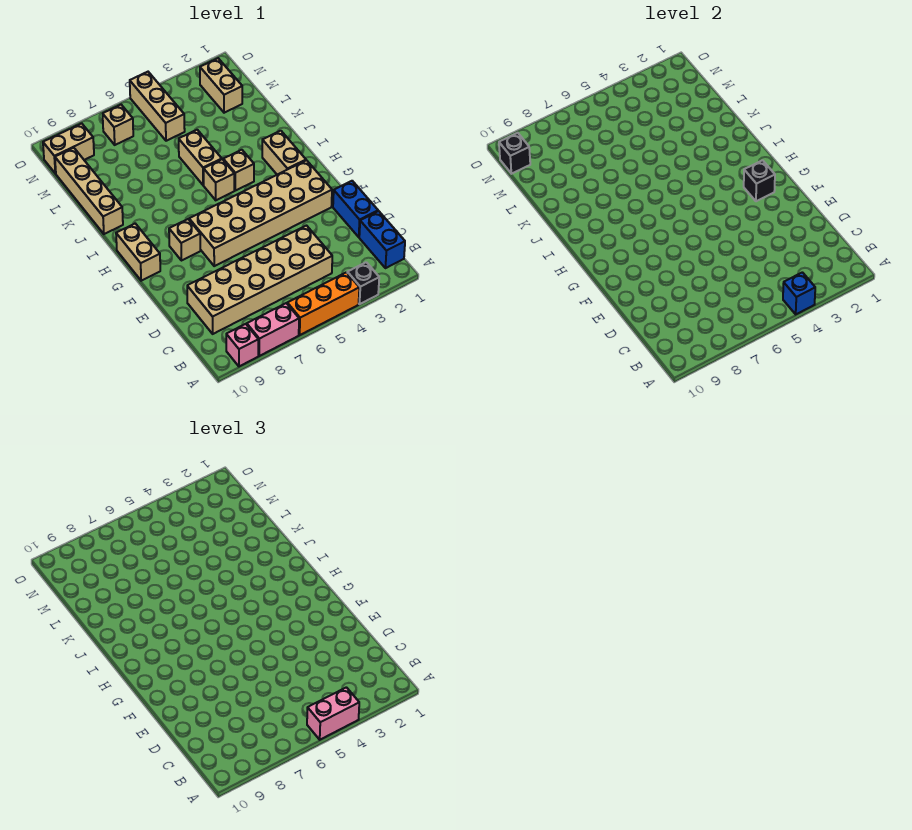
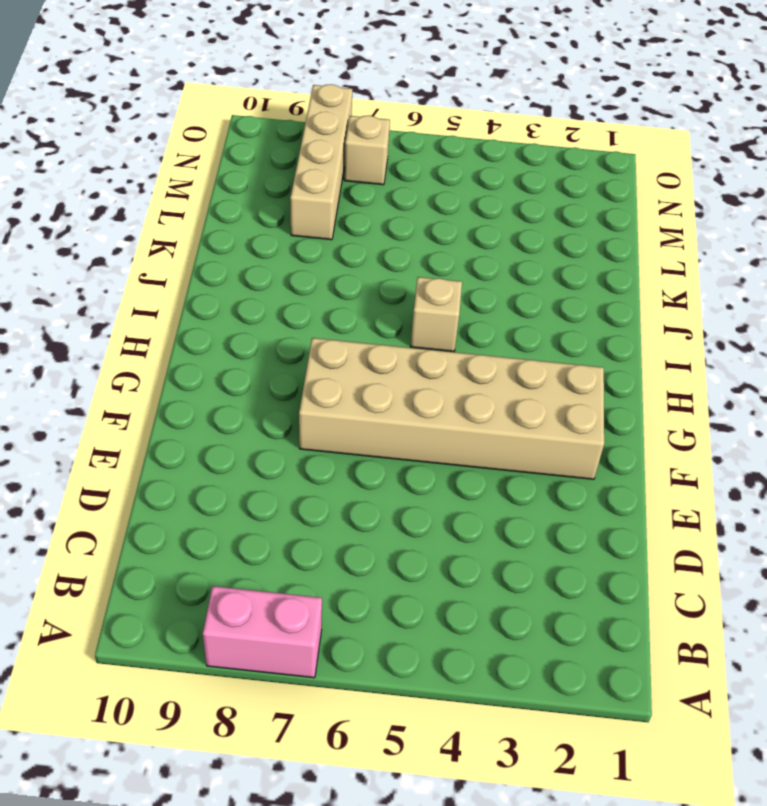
tan 1x4 brick [290,84,352,240] -> tan 1x4 brick moved to [55,148,123,234]
none -> black 1x1 brick [347,262,379,304]
none -> orange 1x3 brick [287,272,359,335]
none -> pink 1x1 brick [226,324,258,366]

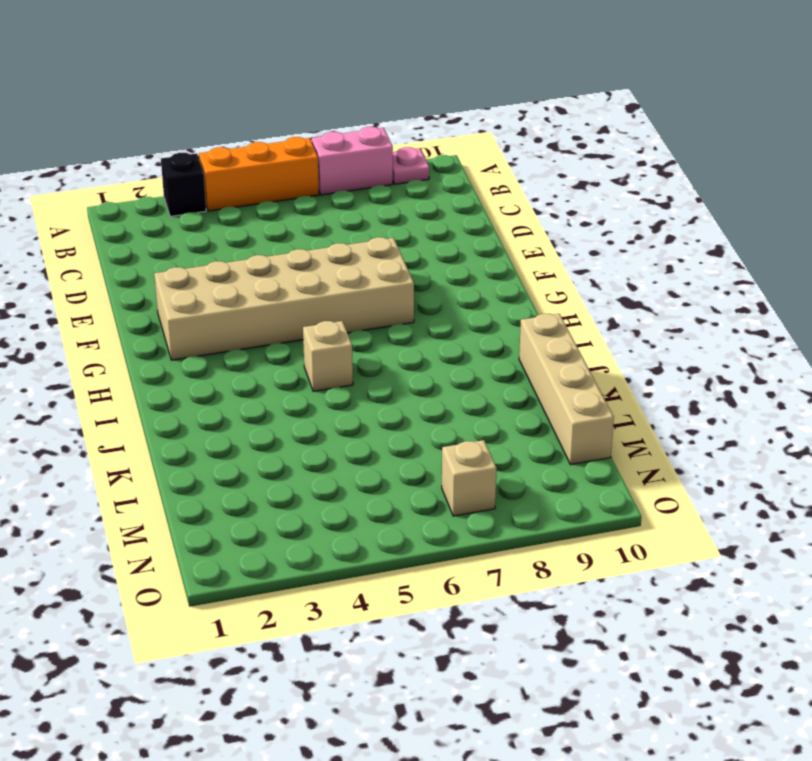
pink 1x1 plate [393,147,429,184] -> pink 1x1 brick [226,324,258,366]
none -> blue 1x2 brick [359,211,405,268]
none -> tan 2x6 brick [187,226,332,334]
none -> blue 1x2 brick [333,181,378,237]

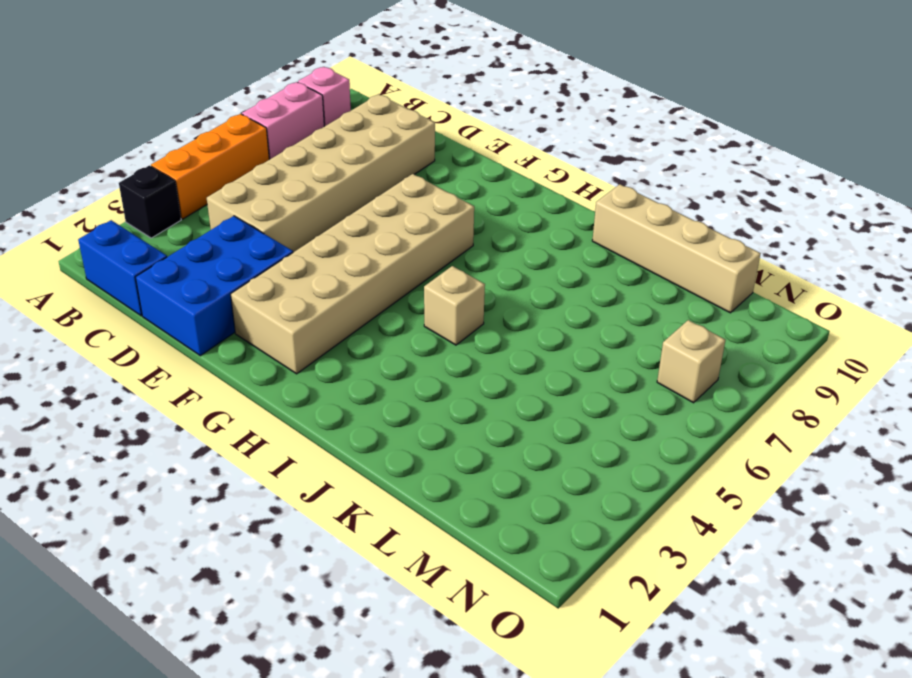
blue 2x3 brick [135,216,293,356] -> blue 1x2 brick [333,181,378,237]
none -> tan 1x1 brick [169,219,200,261]
none -> tan 1x2 brick [116,224,160,281]
none -> tan 1x2 brick [262,131,306,175]

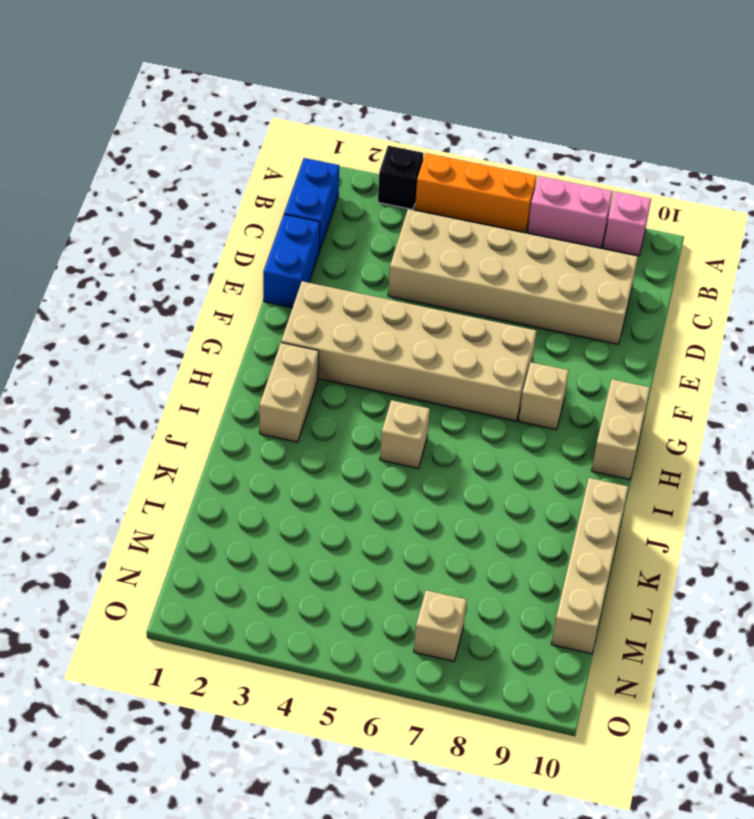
none -> tan 1x1 brick [223,150,254,191]
none -> tan 1x2 brick [179,130,222,185]
none -> tan 1x2 brick [200,58,242,113]

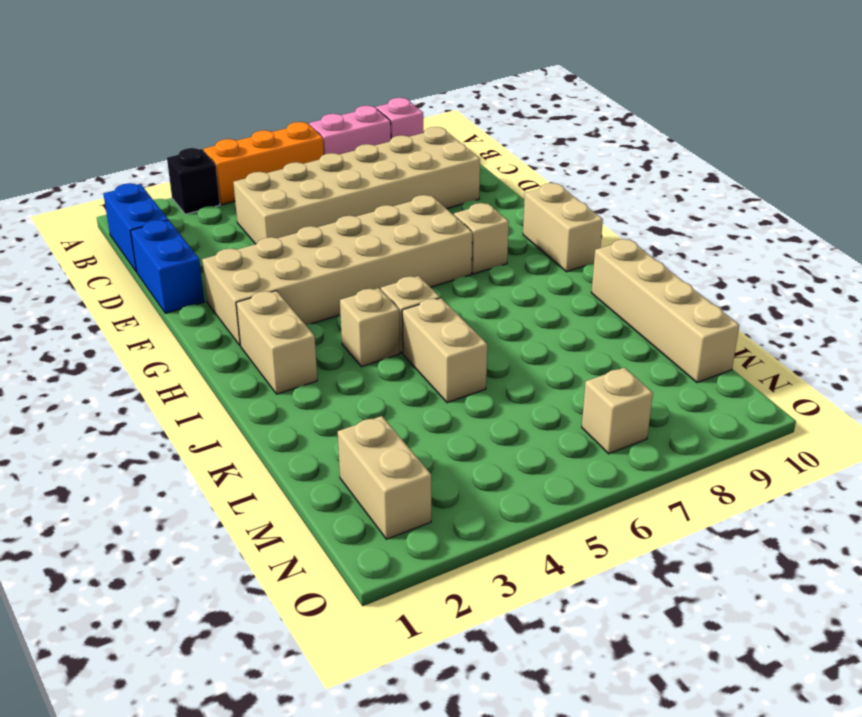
none -> tan 1x3 brick [130,72,185,141]
none -> tan 1x2 brick [43,123,94,174]
none -> blue 1x1 brick [783,272,815,314]

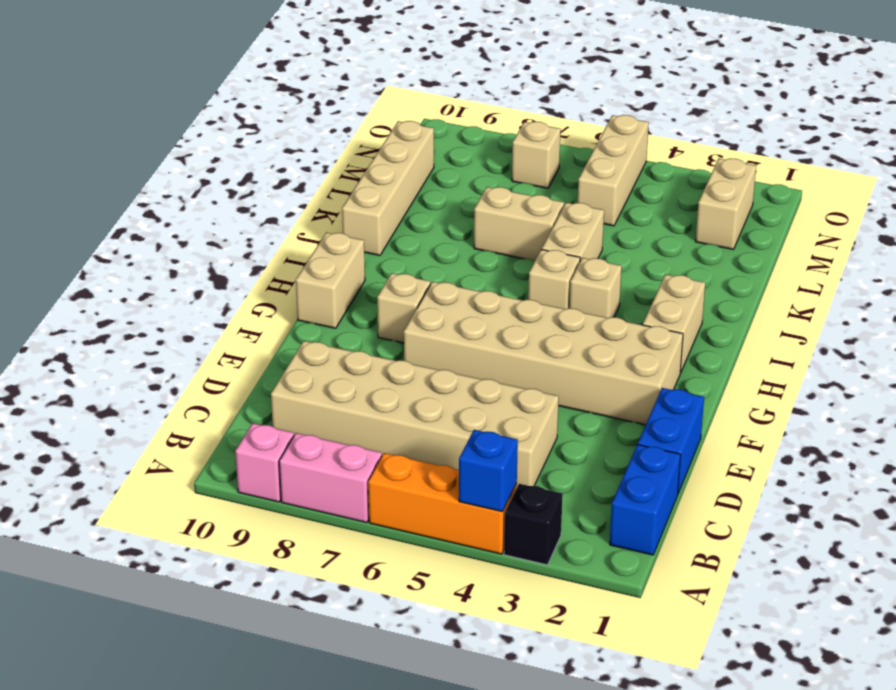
tan 1x2 brick [474,187,564,261] -> tan 1x2 brick moved to [43,123,94,174]
none -> black 1x1 brick [744,160,775,201]
none -> black 1x1 brick [499,133,530,174]
none -> pink 1x2 brick [307,687,359,740]

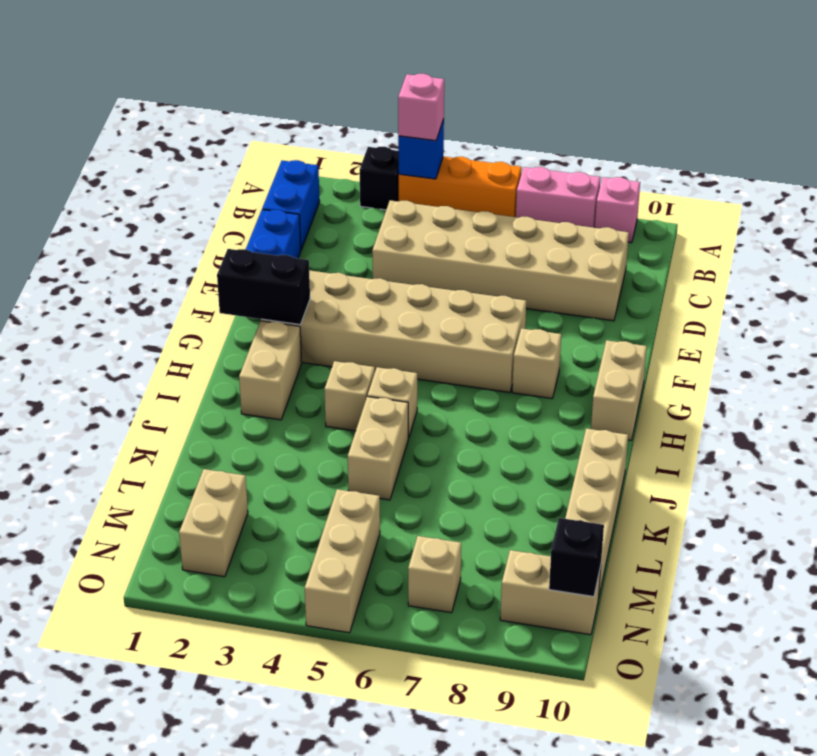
pink 1x1 brick [398,74,444,141] -> pink 1x2 brick [307,687,359,740]
black 1x2 brick [217,249,310,325] -> black 1x1 brick [744,160,775,201]

